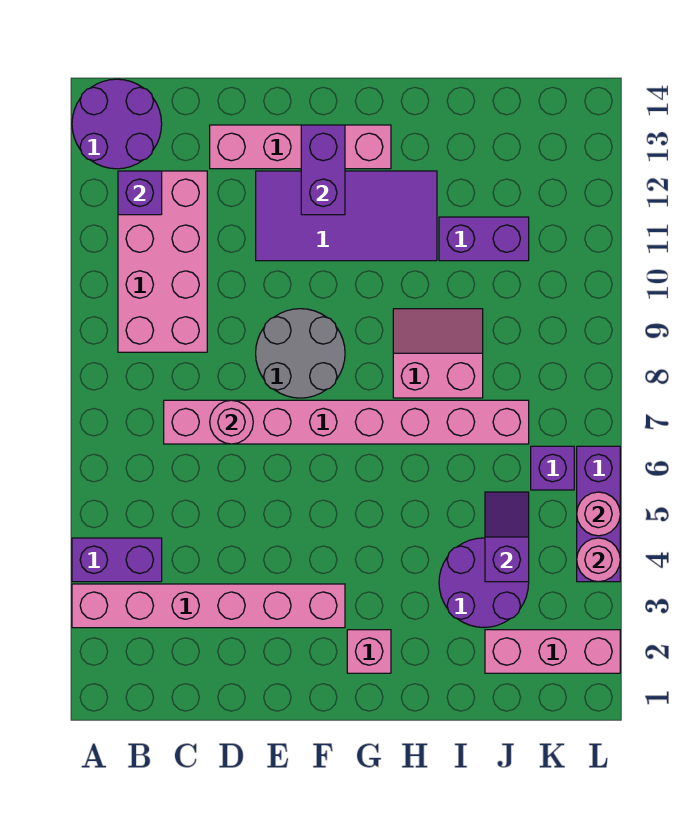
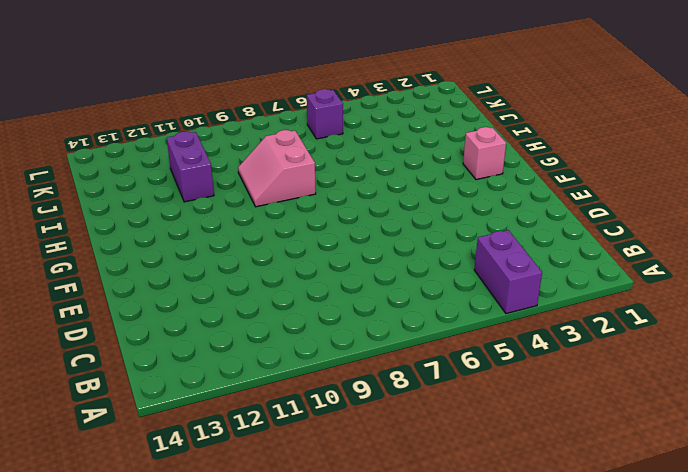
none -> pink 1x6 brick [72,584,345,628]
none -> purple 2x2 round brick [72,79,162,169]
none -> pink 2x4 brick [118,171,207,352]

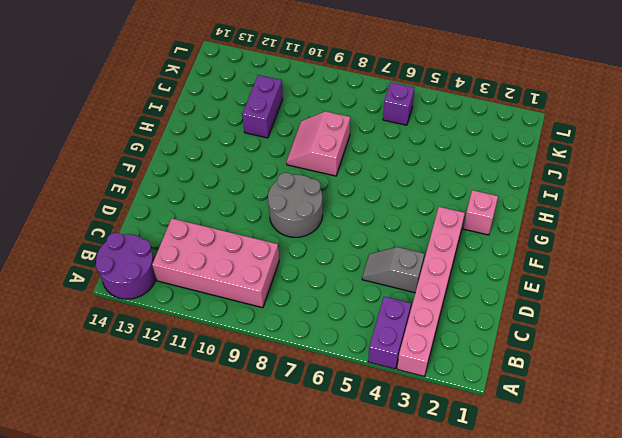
grey 1x2 slope [362,247,424,293] -> none
none -> pink 1x8 brick [164,400,529,444]
none -> pink 1x4 brick [210,125,391,169]
none -> purple 2x4 tile [256,171,437,261]

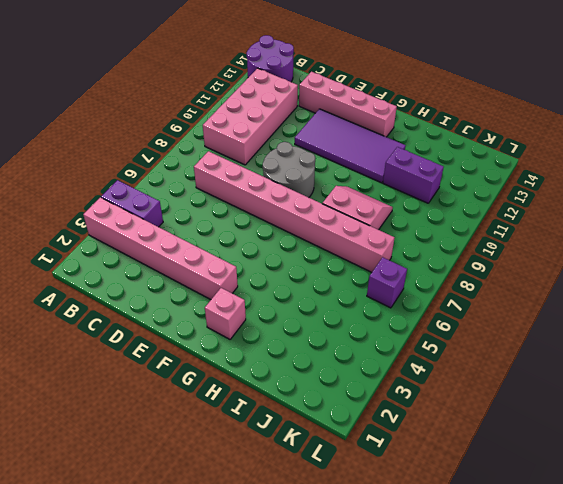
none -> purple 2x2 round brick [439,538,529,628]
none -> pink 1x3 brick [485,630,620,673]
none -> purple 1x3 brick [577,446,620,582]

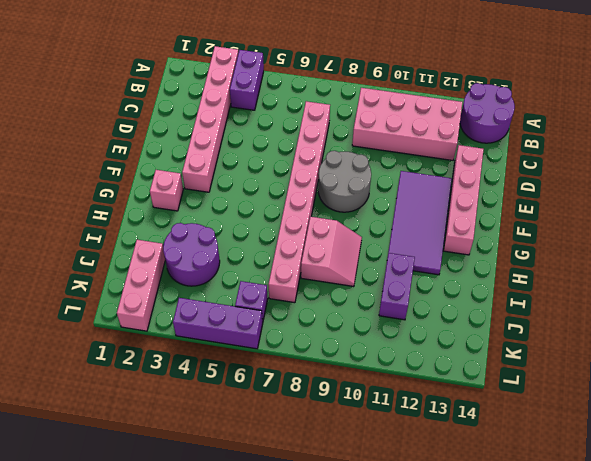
none -> purple 1x1 brick [118,171,162,215]
none -> pink 1x1 round brick [210,400,253,444]
none -> purple 1x2 brick [301,125,345,215]

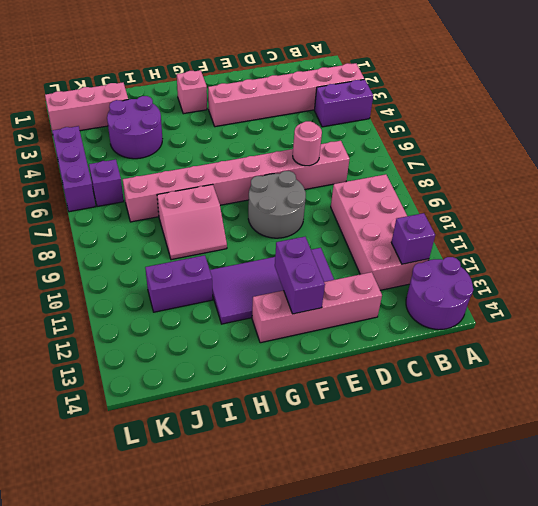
none -> purple 1x2 slope [485,492,529,582]
none -> pink 1x1 round brick [577,538,620,582]
none -> pink 1x1 round brick [577,492,620,536]

